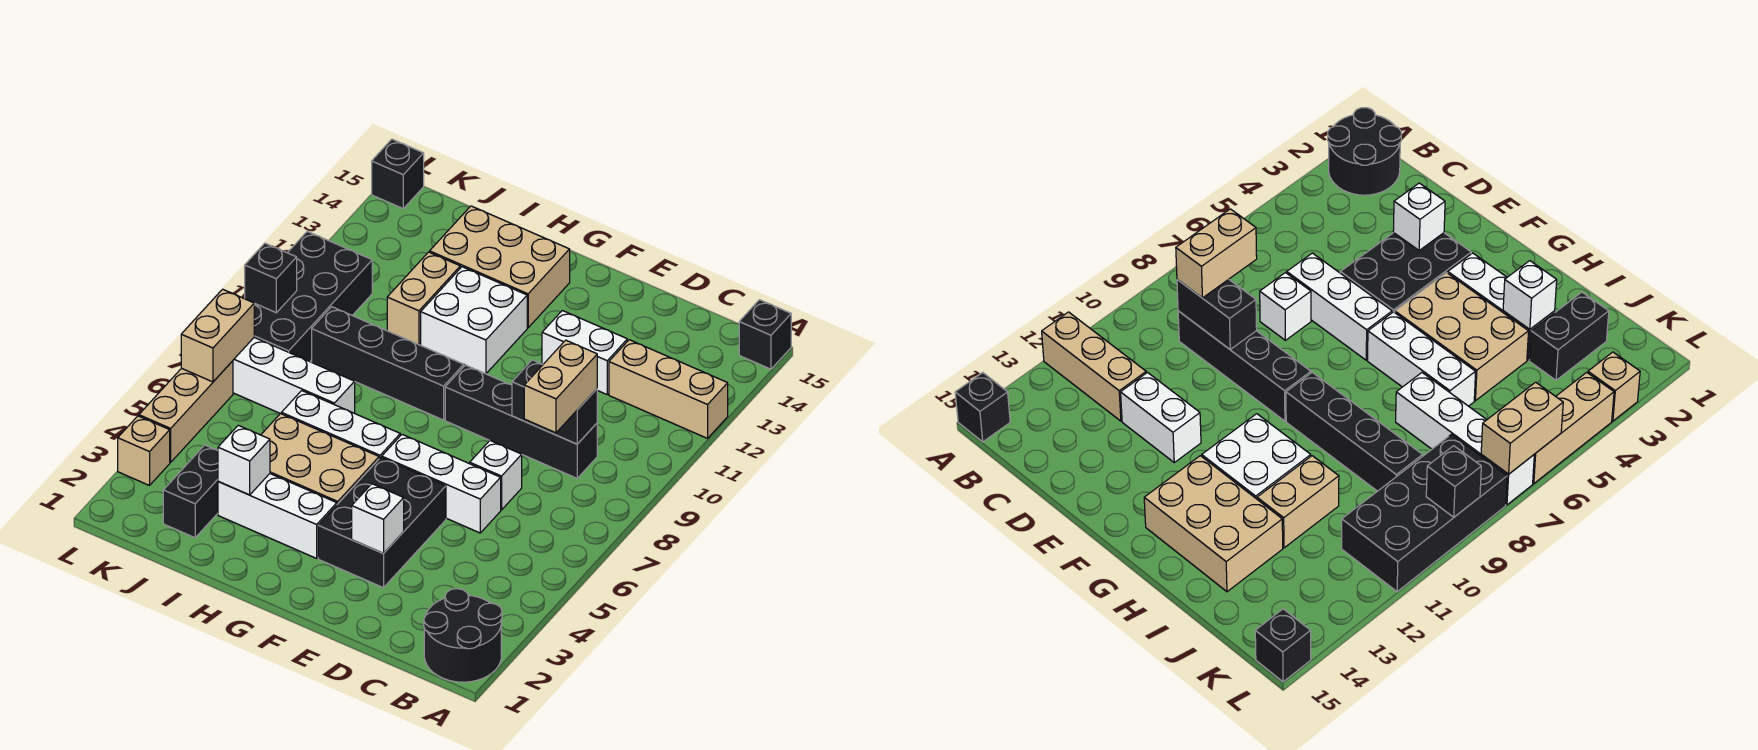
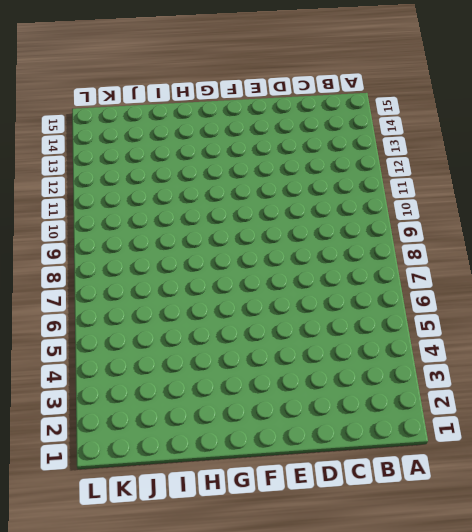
none -> black 2x2 round brick [424,589,502,682]
none -> tan 1x3 brick [609,340,728,438]
none -> black 1x1 brick [739,300,791,369]

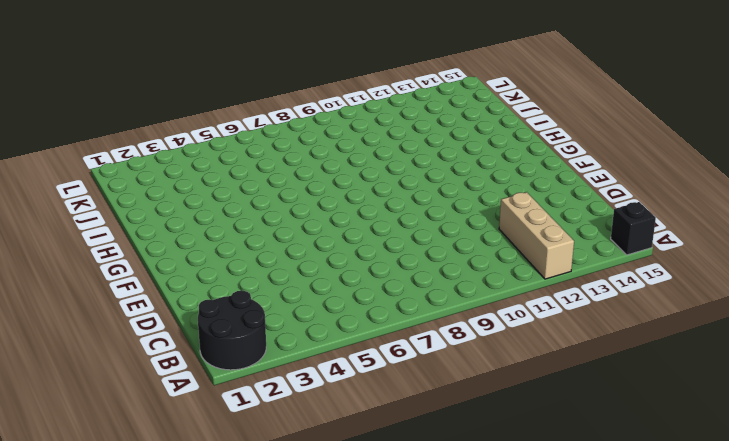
none -> black 1x4 brick [445,365,597,478]
none -> white 1x3 brick [382,434,501,533]
none -> white 1x1 brick [470,441,522,510]

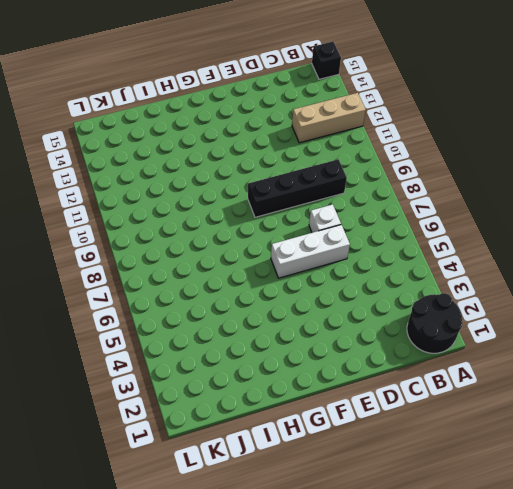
none -> white 1x2 brick [542,311,627,394]
none -> black 2x3 brick [318,457,446,588]
none -> white 1x3 brick [218,474,337,558]

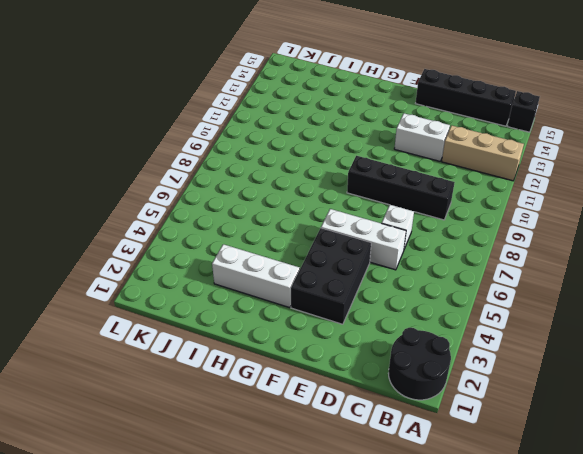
black 1x4 brick [416,69,516,126] -> black 1x4 brick moved to [312,307,464,420]
none -> tan 2x3 brick [261,413,379,504]
none -> white 1x3 brick [281,391,400,459]
none -> white 2x2 brick [421,267,527,374]

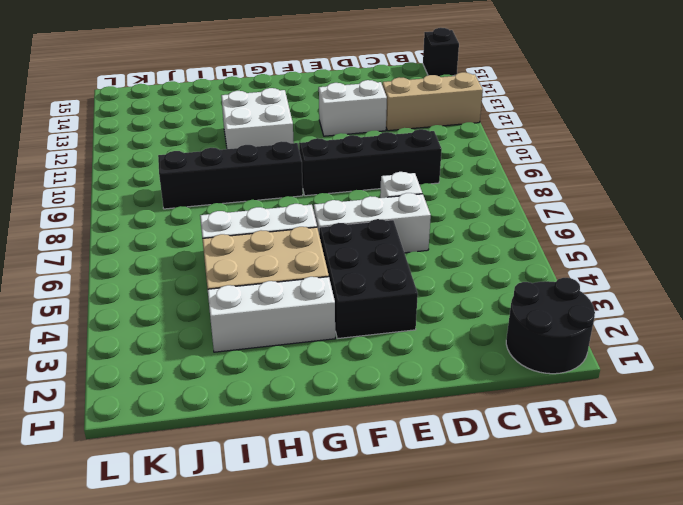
none -> tan 2x3 brick [430,206,570,328]
none -> white 1x4 brick [233,338,355,413]
none -> tan 1x2 brick [387,252,460,345]

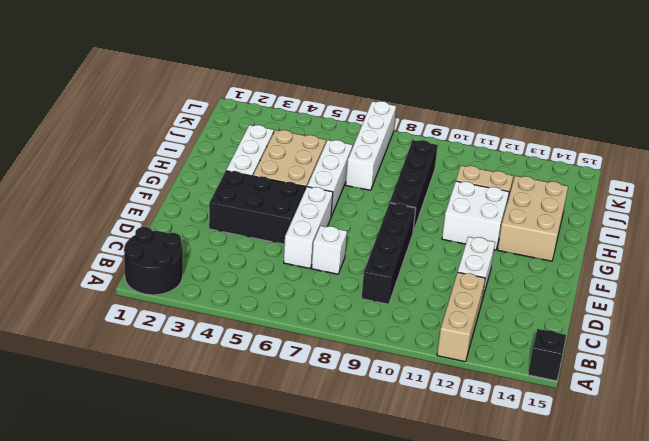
none -> black 1x2 brick [163,445,218,538]
none -> black 2x4 brick [254,231,372,362]
none -> tan 1x1 brick [118,416,170,485]

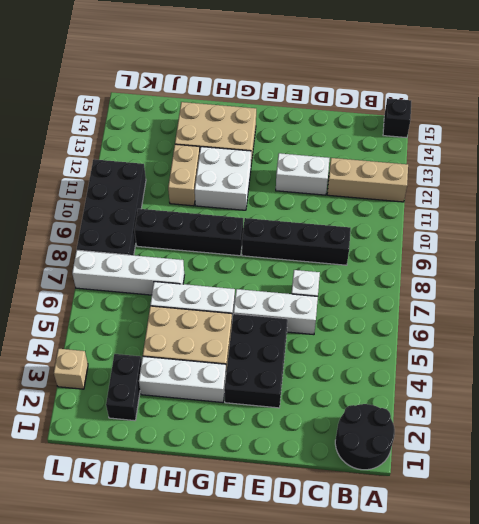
none -> tan 1x3 brick [139,361,233,462]
none -> black 1x1 brick [372,139,424,208]
none -> black 1x2 brick [512,360,597,444]

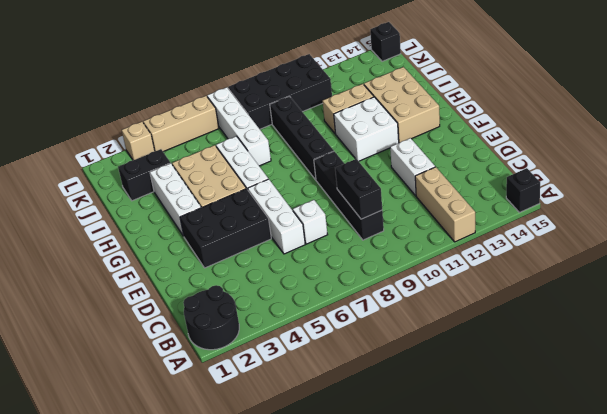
none -> white 1x1 brick [352,484,404,553]
none -> white 1x1 brick [218,425,270,495]
none -> tan 1x2 brick [181,289,254,382]

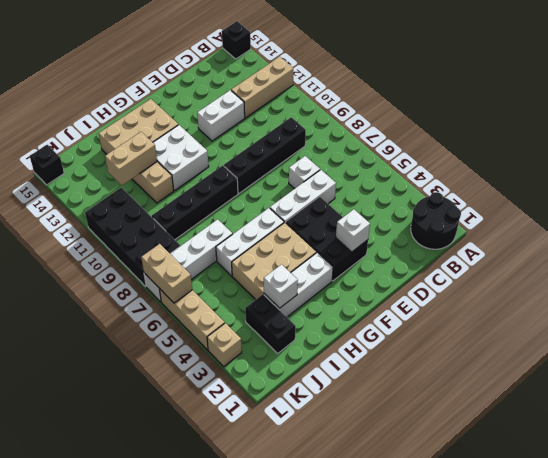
tan 1x2 brick [105,132,157,185] -> tan 1x2 brick turned to [524,340,597,433]
none -> black 1x2 brick [512,360,597,444]
none -> black 1x1 brick [245,243,297,313]

